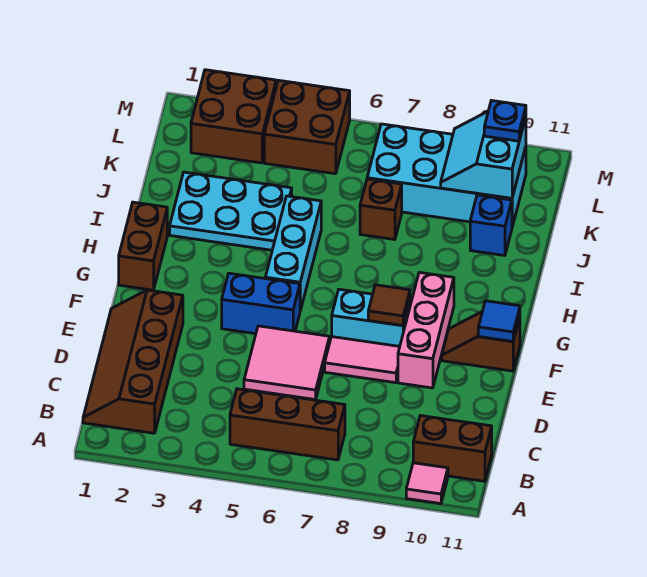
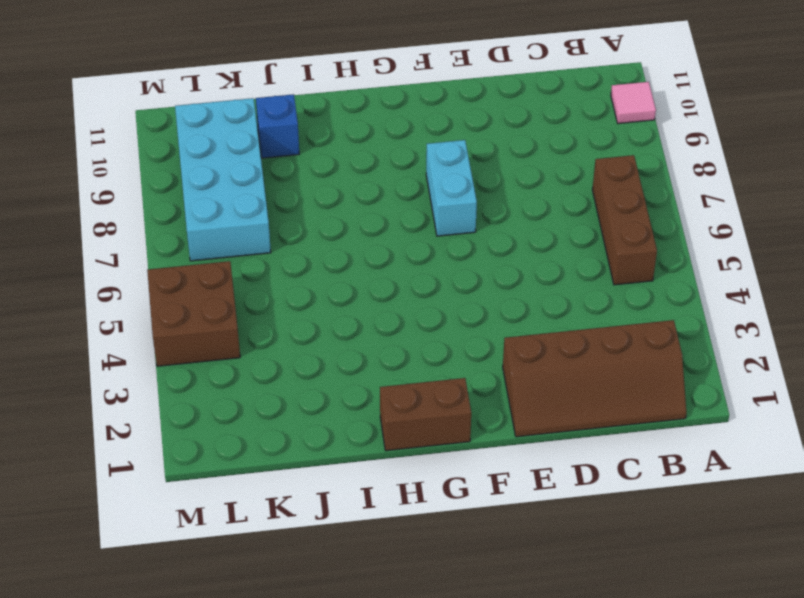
none -> brown 1x2 brick [413,416,492,481]
none -> pink 2x2 tile [244,326,330,400]
none -> pink 1x2 tile [325,337,400,383]

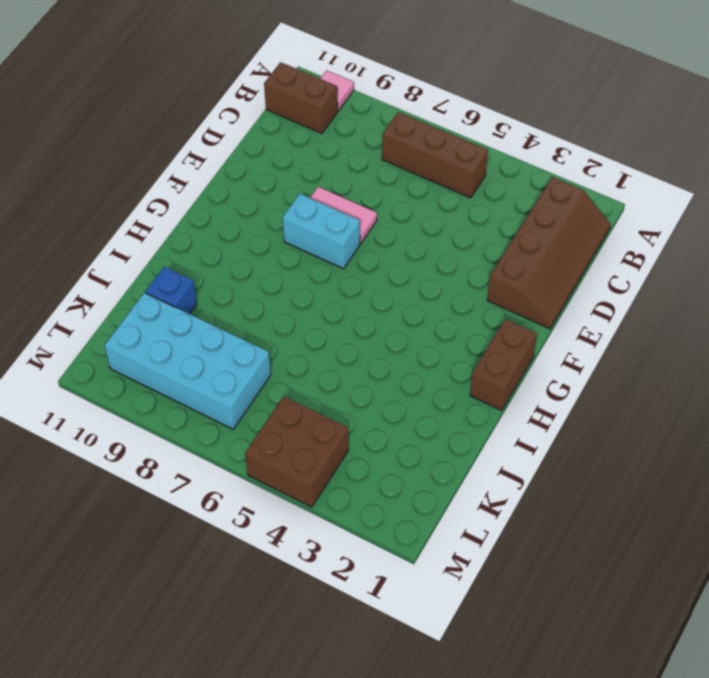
none -> pink 2x2 tile [244,326,330,400]
none -> pink 1x3 brick [398,272,454,388]
none -> blue 1x2 brick [222,273,300,334]

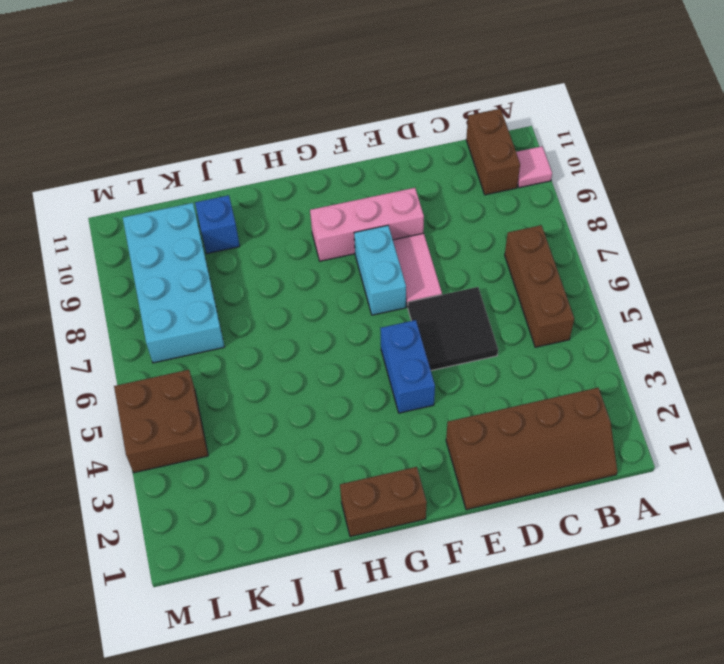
black 2x2 tile [408,287,498,371] -> pink 2x2 tile [244,326,330,400]
none -> brown 1x2 slope [442,312,520,371]
none -> cyan 1x3 brick [265,196,321,311]
none -> cyan 2x3 plate [170,172,292,250]

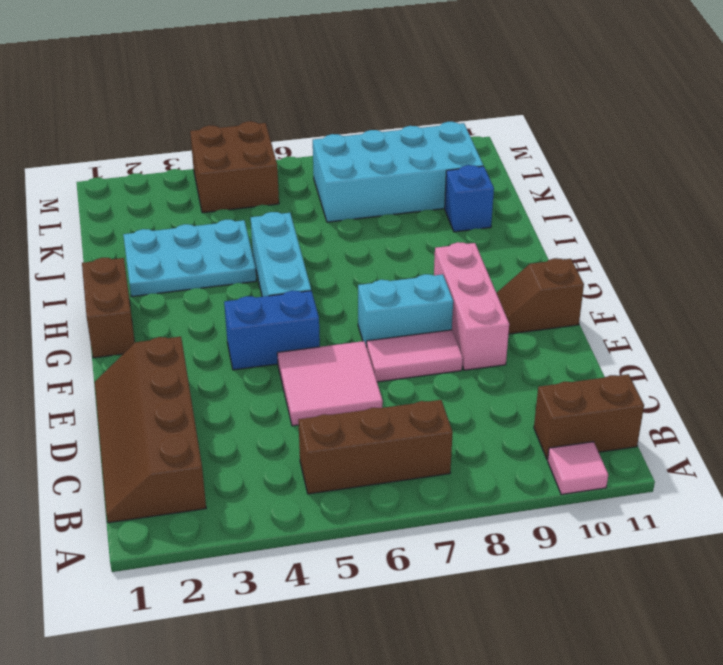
none -> brown 1x1 brick [360,179,402,240]
none -> brown 2x2 brick [191,70,276,163]
none -> brown 1x1 tile [368,285,410,326]

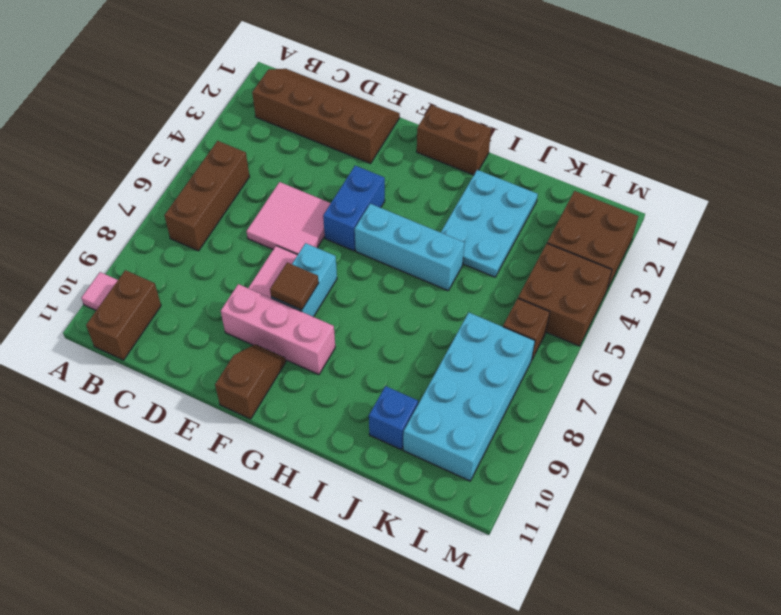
brown 1x1 brick [503,299,550,359] -> brown 1x1 brick moved to [360,179,402,240]
none -> blue 1x1 tile [478,301,520,342]
none -> cyan 2x2 slope [441,112,526,198]
none -> blue 1x1 plate [484,100,526,141]

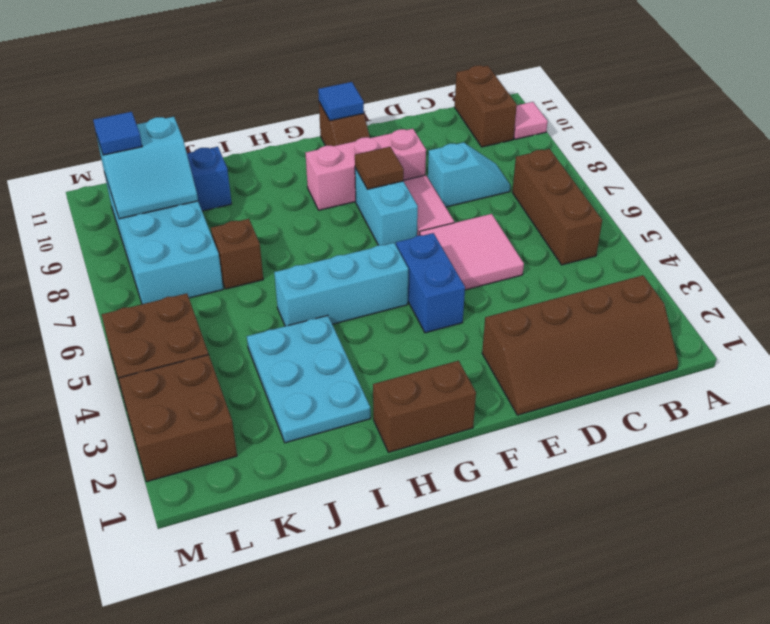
cyan 1x2 slope [428,142,510,207] -> none
blue 1x1 tile [93,112,142,155] -> blue 1x1 plate [484,100,526,141]

